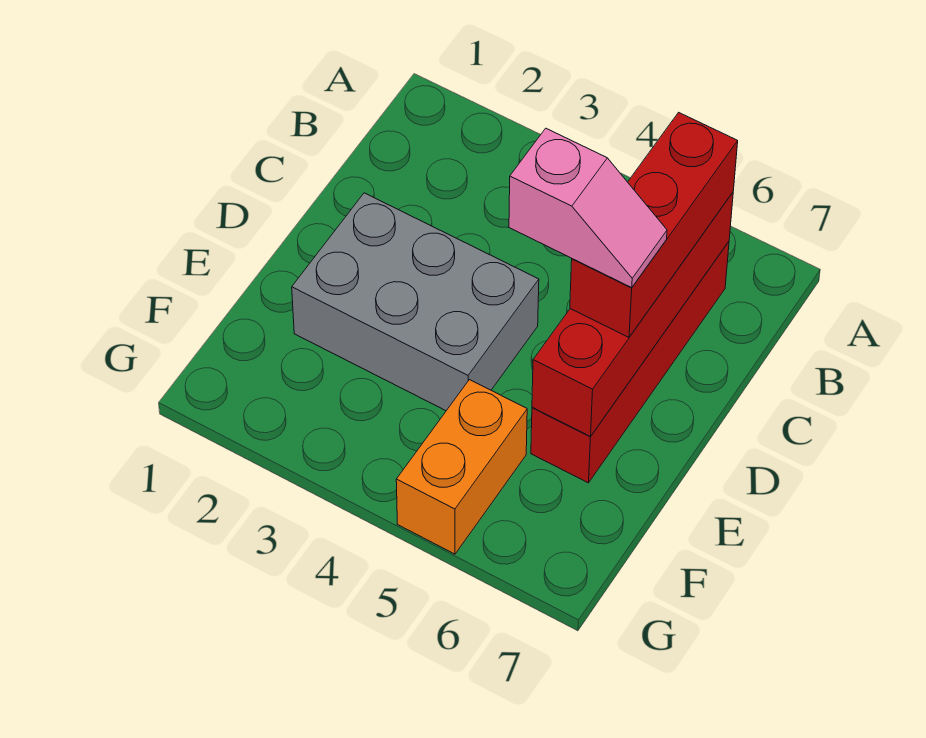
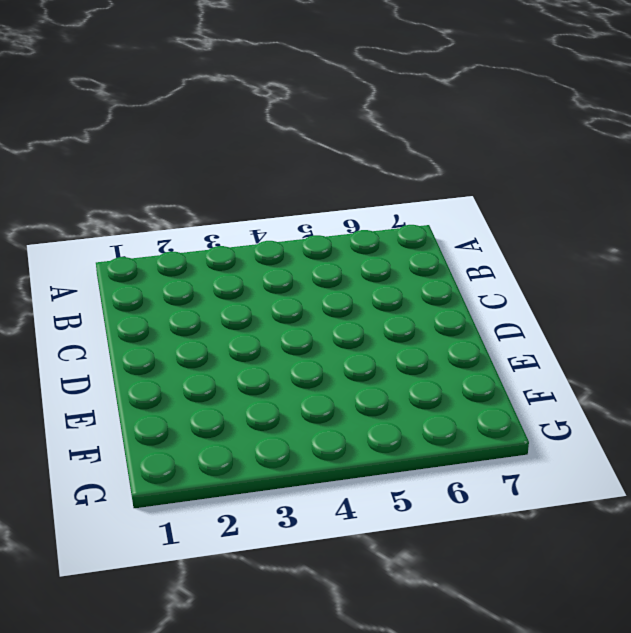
none -> red 1x4 brick [531,242,729,483]
none -> grey 2x3 brick [292,193,539,411]

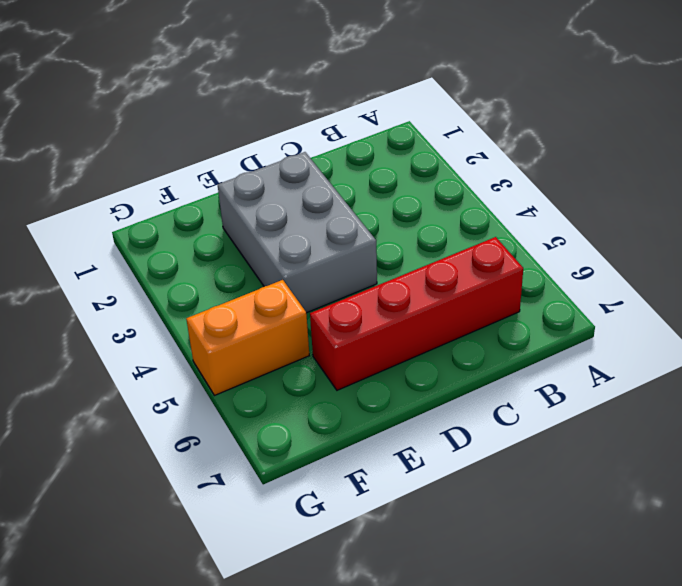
none -> red 1x4 brick [532,193,733,437]
none -> red 1x3 brick [570,112,738,337]

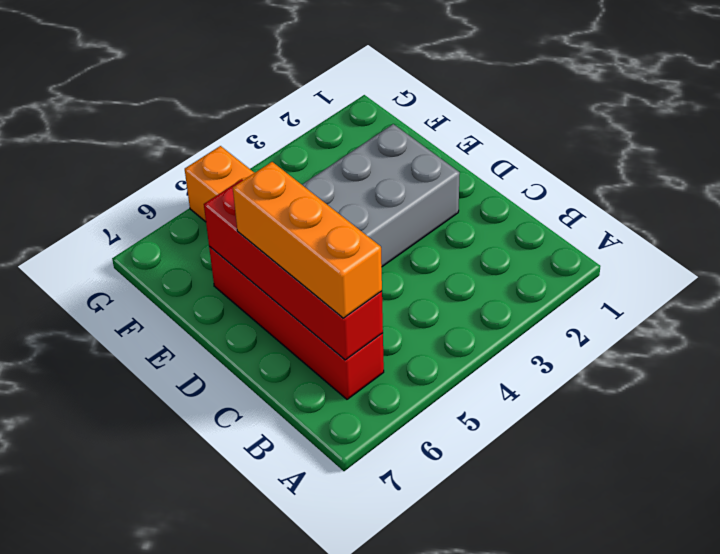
orange 1x3 brick [233,162,382,318] -> red 1x3 brick [570,112,738,337]
none -> pink 1x2 slope [509,128,667,287]

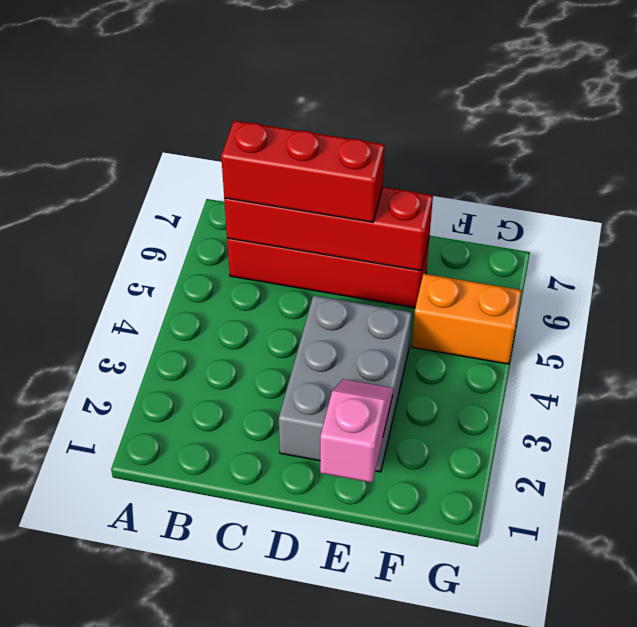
pink 1x2 slope [320,379,393,483] -> pink 1x2 slope moved to [509,128,667,287]

